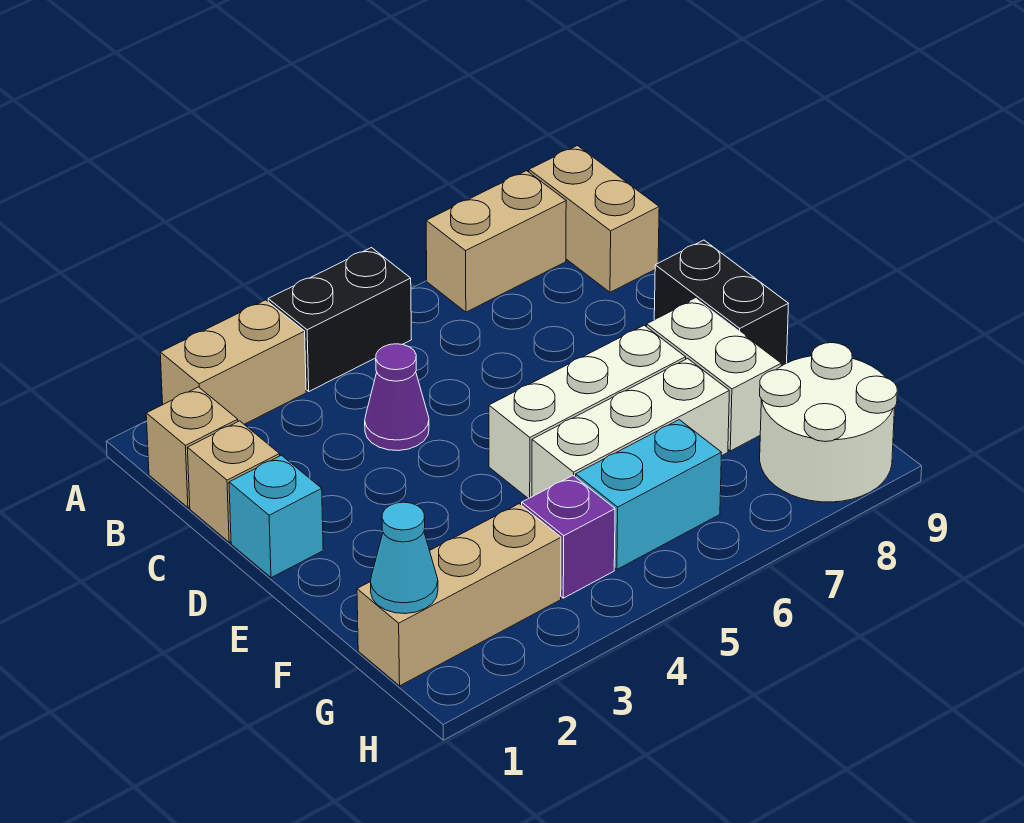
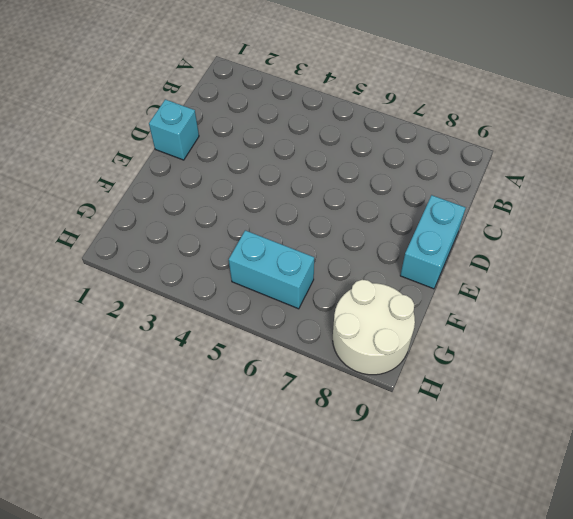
cyan 1x2 brick [400,195,466,289] -> black 1x2 brick [654,240,789,366]
none -> tan 1x2 brick [160,300,306,424]
none -> black 1x2 brick [268,248,412,391]
none -> tan 1x2 brick [426,171,566,312]

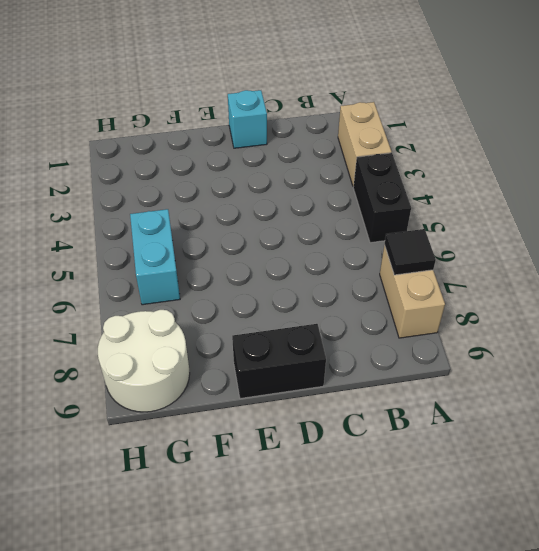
black 1x1 tile [385,229,436,275] -> none
none -> tan 1x2 brick [529,146,659,292]
none -> tan 1x1 brick [146,387,238,508]
none -> tan 1x1 brick [188,421,280,542]

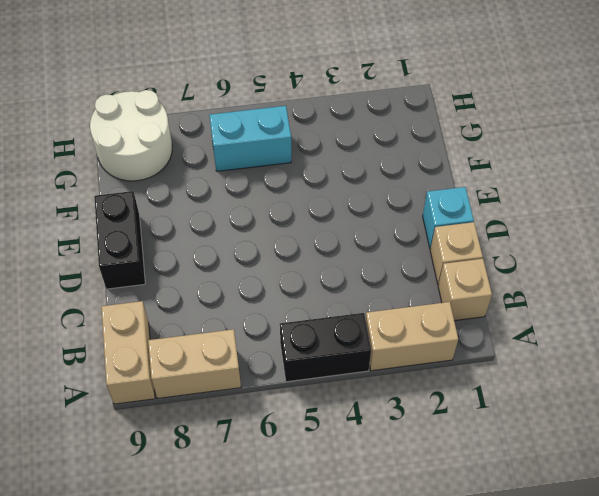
none -> purple 1x1 cone [365,344,429,451]
none -> white 1x3 brick [489,325,686,499]
none -> white 1x2 brick [647,299,781,451]

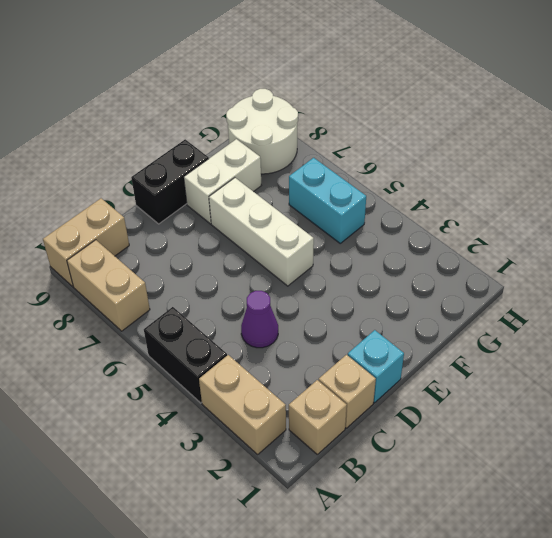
none -> white 1x3 brick [532,359,729,497]
none -> tan 1x3 brick [357,504,561,686]
none -> purple 1x1 brick [522,476,615,598]

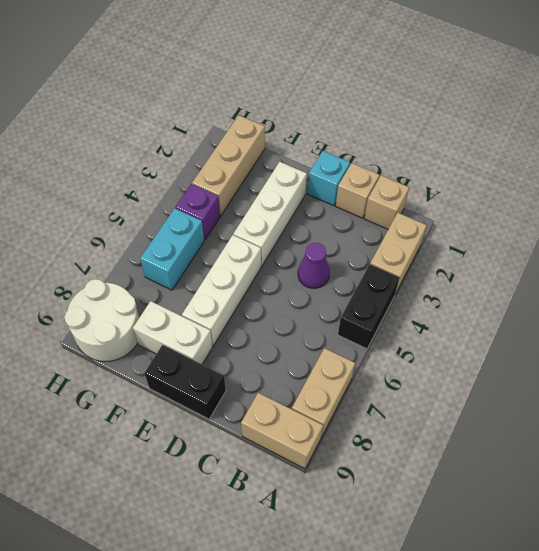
white 1x3 brick [233,162,307,266] -> white 1x3 brick moved to [532,359,729,497]
none -> cyan 1x1 cone [371,502,438,614]

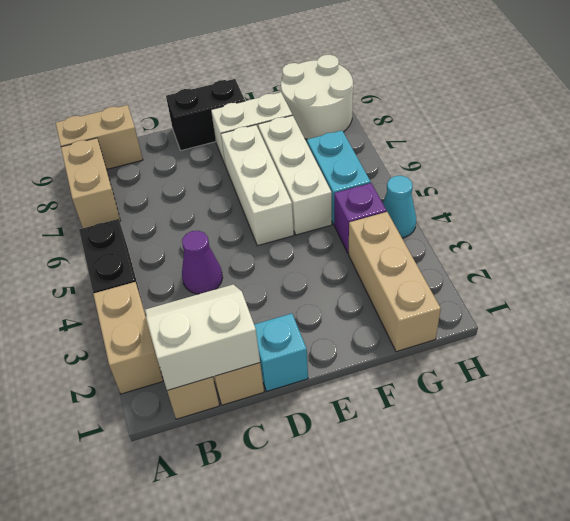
white 2x2 slope [145,285,260,391] -> none
cyan 1x1 cone [383,176,416,238] -> cyan 1x1 cone moved to [371,502,438,614]

